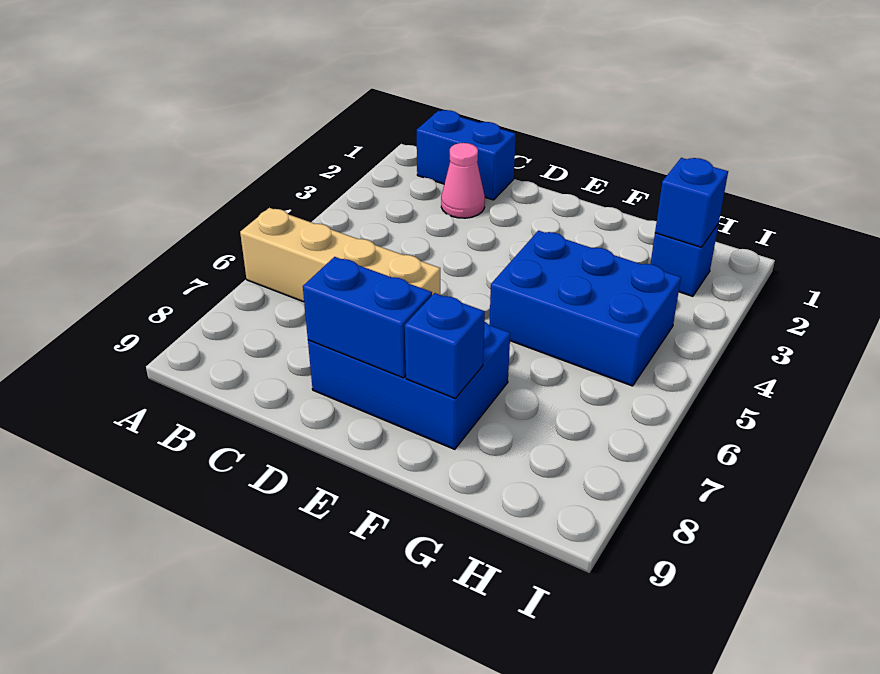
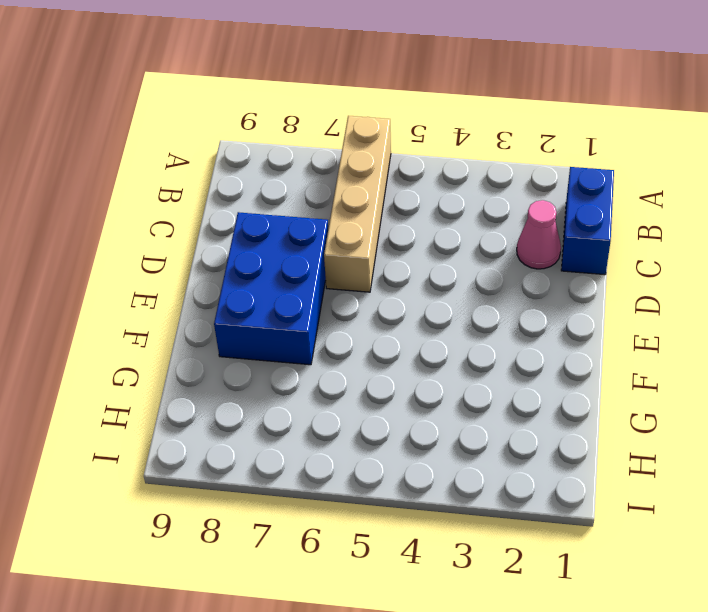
none -> blue 2x3 brick [489,231,681,386]
none -> blue 1x1 brick [651,225,718,296]

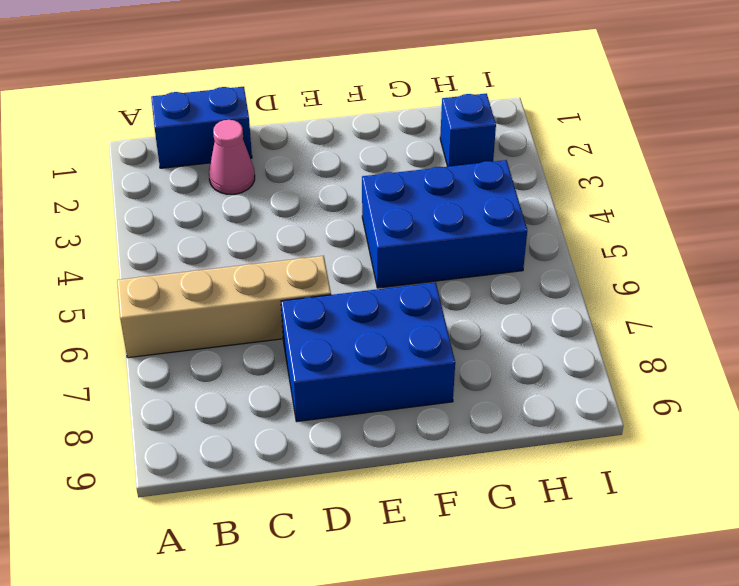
none -> blue 1x2 brick [303,257,432,378]
none -> blue 1x1 brick [405,293,485,399]

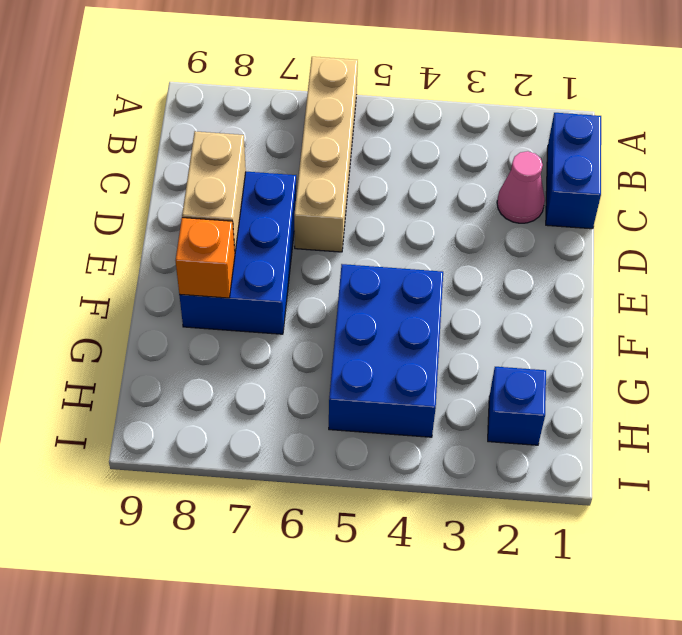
tan 1x2 brick [182,131,246,251] -> blue 1x2 brick [303,257,432,378]
orange 1x1 brick [176,218,235,298] -> blue 1x1 brick [405,293,485,399]
none -> blue 1x1 brick [655,158,728,247]

